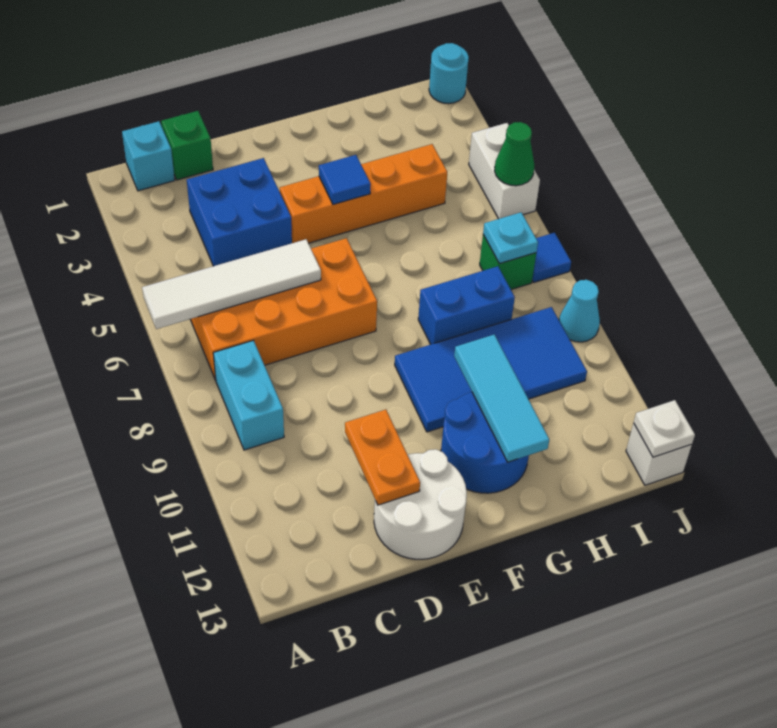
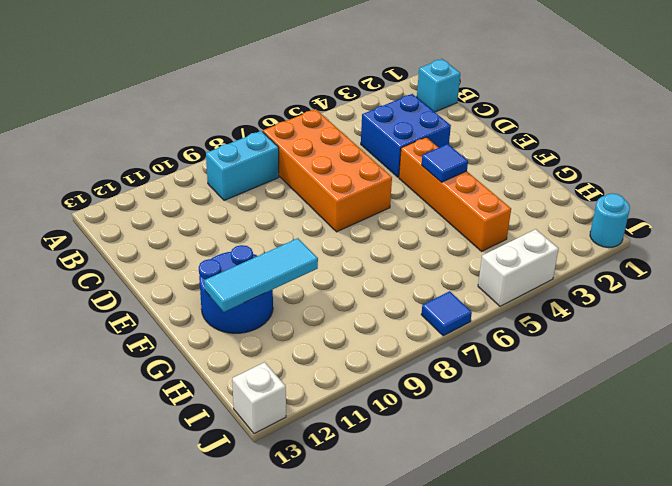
none -> green 1x1 brick [161,111,213,180]
none -> white 2x2 round brick [374,449,467,559]
none -> blue 2x4 tile [395,307,587,432]

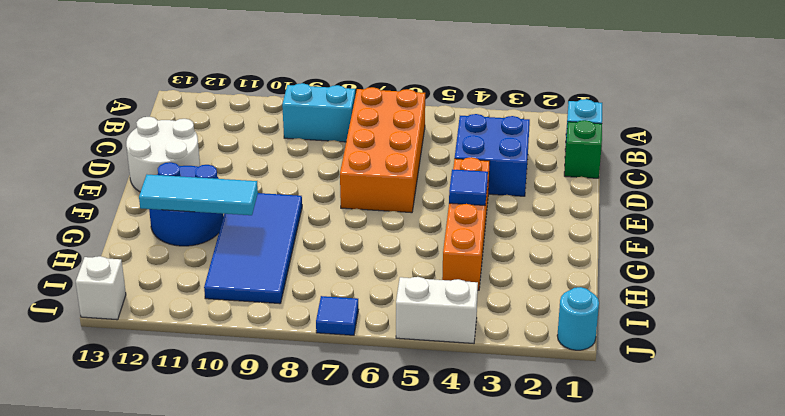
none -> blue 1x2 brick [418,266,515,345]
none -> green 1x1 brick [480,235,536,290]
none -> cyan 1x1 cone [559,280,600,342]

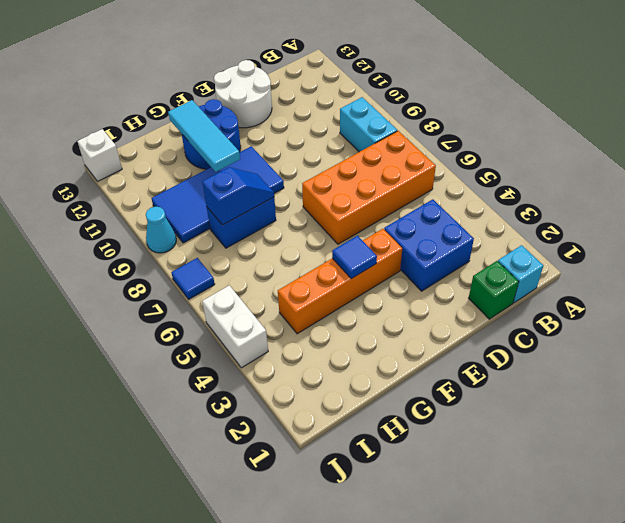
blue 1x2 slope [202,167,274,225] -> none
none -> green 1x1 brick [480,235,536,290]
none -> cyan 1x1 round brick [429,43,469,104]
none -> white 1x4 tile [142,239,321,329]

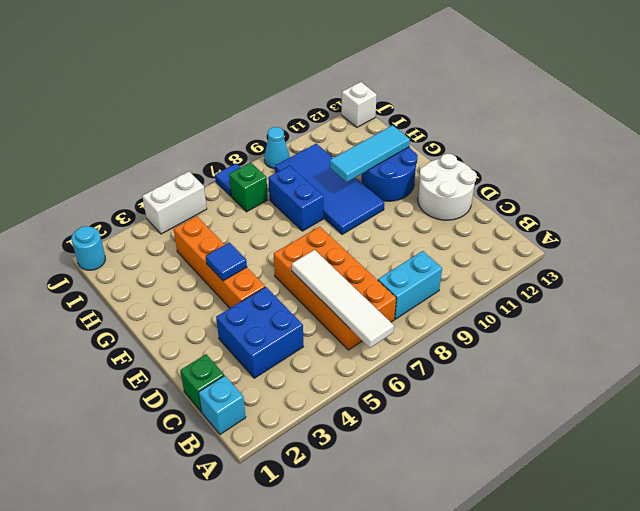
none -> orange 1x2 plate [345,410,420,505]
none -> cyan 1x1 plate [483,212,538,264]
none -> green 1x1 cone [495,122,534,186]

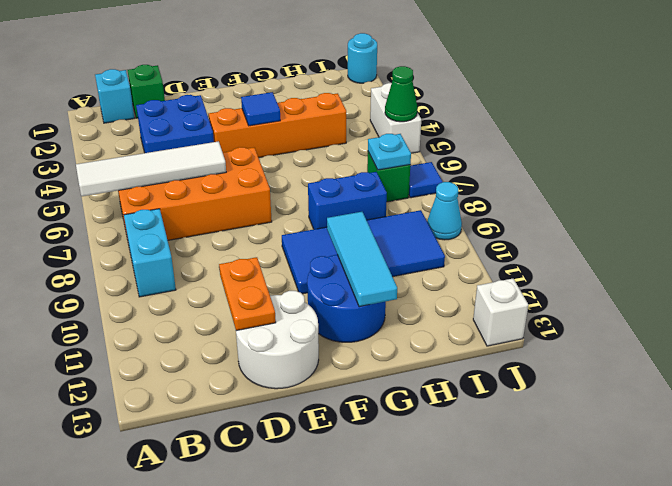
none -> white 1x1 plate [634,400,695,457]

